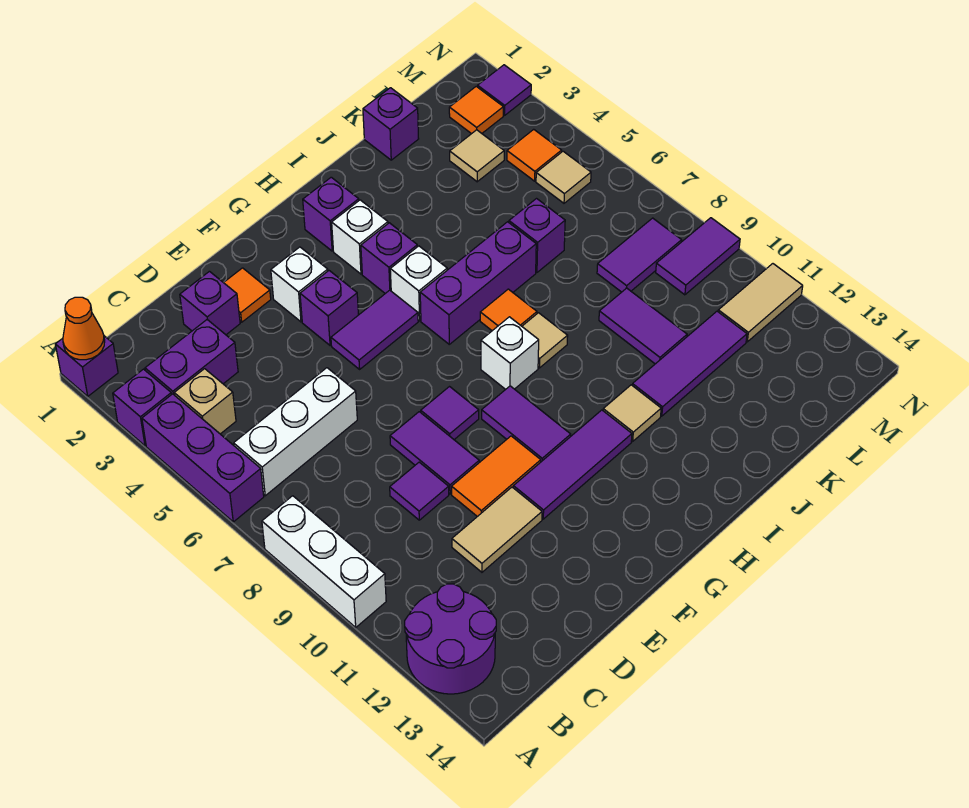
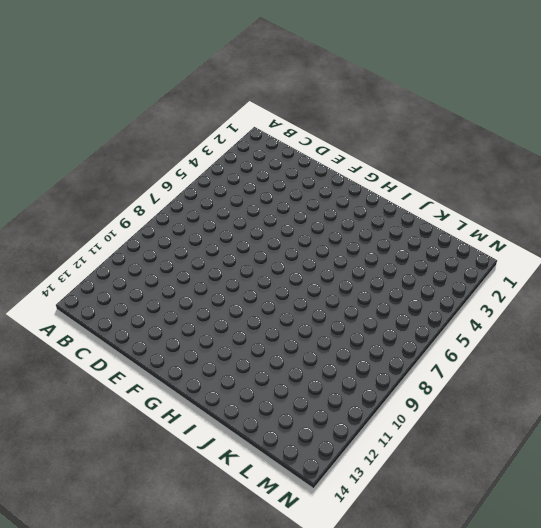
none -> purple 1x1 brick [55,336,118,396]
none -> purple 1x1 brick [113,369,172,446]
none -> purple 1x3 brick [142,394,264,522]
none -> white 1x3 brick [262,496,386,627]

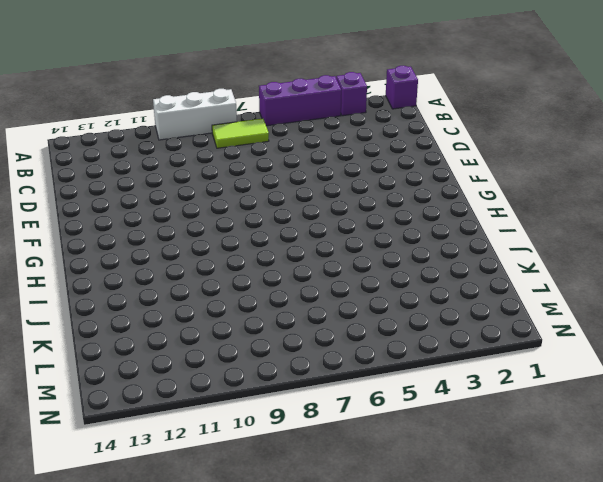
lime 1x2 tile [212,118,269,148] -> none
none -> purple 2x2 round brick [405,584,496,694]
none -> purple 1x2 brick [145,320,238,394]
none -> tan 1x1 brick [174,369,236,434]
none -> white 1x3 brick [234,368,357,496]

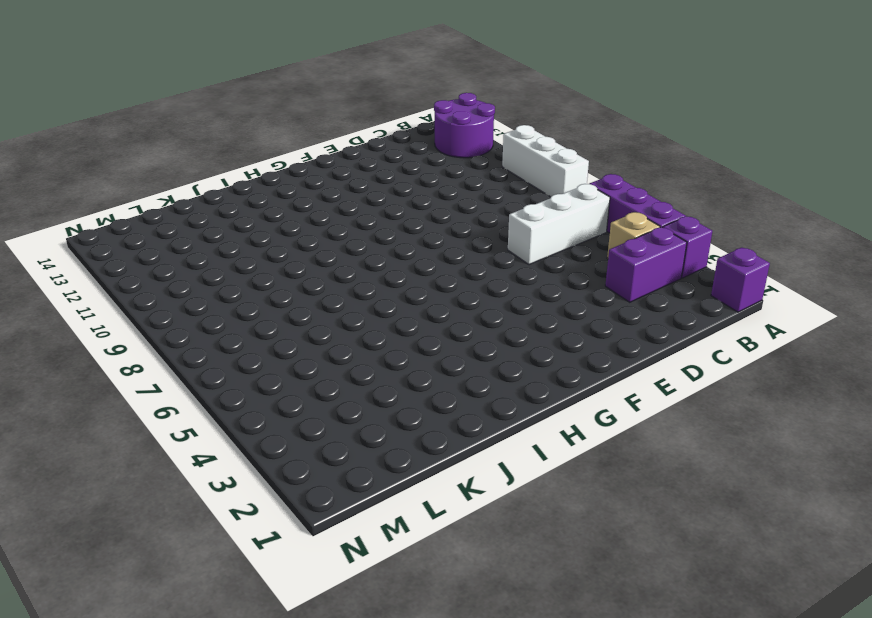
none -> purple 1x1 brick [180,271,240,335]
none -> purple 1x1 tile [390,462,449,520]
none -> tan 1x2 tile [452,487,542,572]
none -> orange 1x1 tile [224,268,271,322]

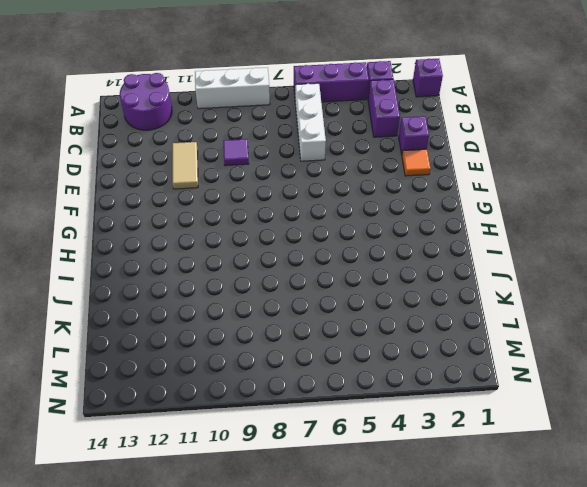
none -> tan 1x1 brick [174,369,236,434]
none -> purple 1x2 tile [390,412,479,494]
none -> orange 1x2 tile [452,436,541,517]
none -> white 1x1 brick [271,247,328,322]

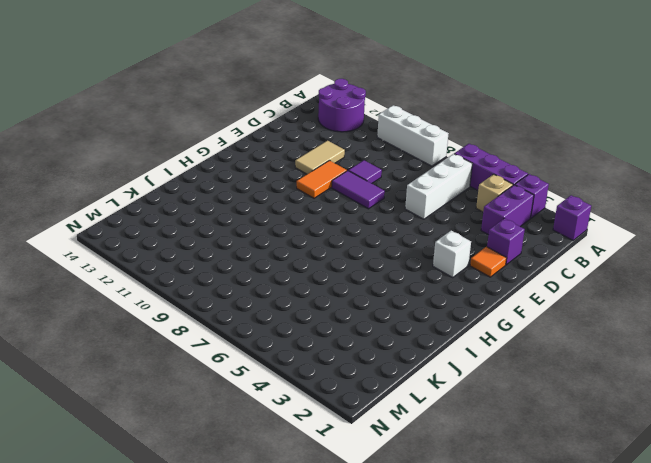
none -> purple 1x1 brick [300,271,358,346]
none -> purple 1x2 tile [331,290,418,369]
none -> purple 1x1 tile [421,387,479,440]
none -> purple 1x3 tile [513,410,632,519]

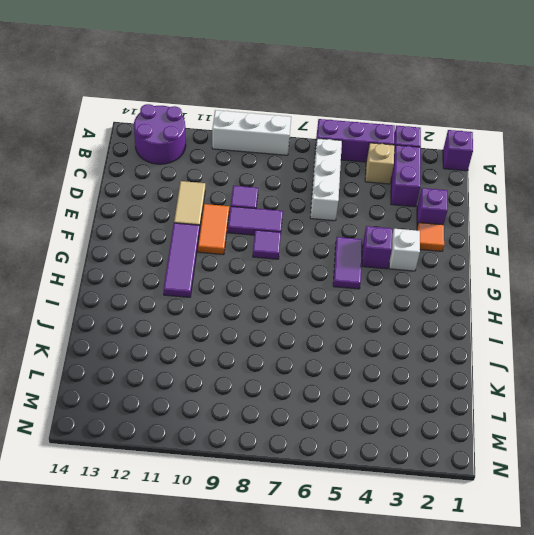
none -> purple 1x2 tile [482,386,571,462]
none -> purple 1x1 brick [303,177,359,251]
none -> white 1x1 brick [332,200,388,274]
none -> purple 1x1 brick [361,223,417,293]

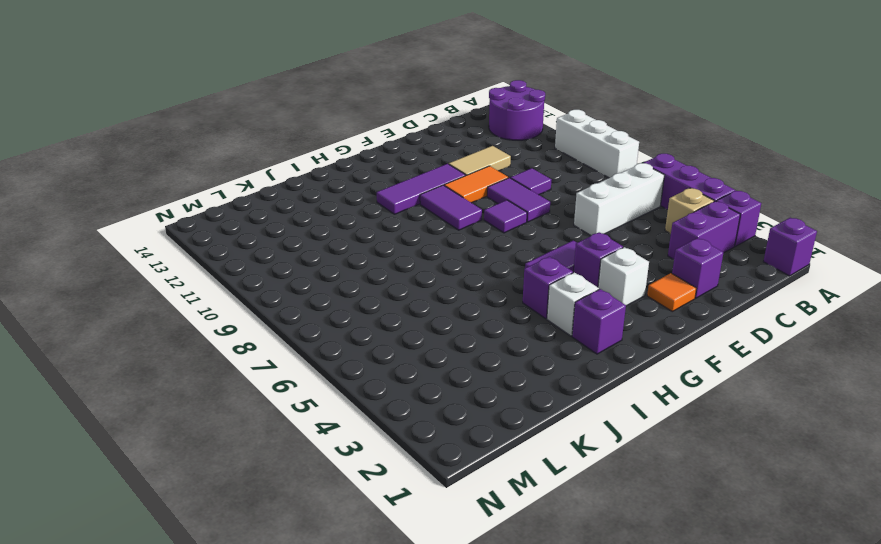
none -> white 1x1 brick [390,246,447,321]
none -> purple 1x3 brick [420,222,536,344]
none -> white 1x1 brick [481,317,539,389]
none -> orange 1x1 tile [480,289,537,331]

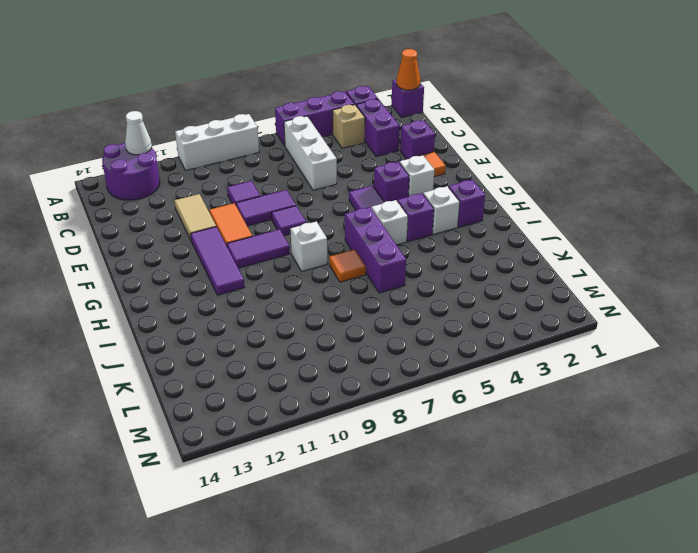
white 1x1 cone [125,111,152,155] -> none
none -> tan 1x1 tile [522,313,568,368]
none -> tan 1x1 tile [603,385,661,441]
none -> purple 1x3 tile [632,311,747,416]
none -> purple 1x1 brick [363,88,419,160]

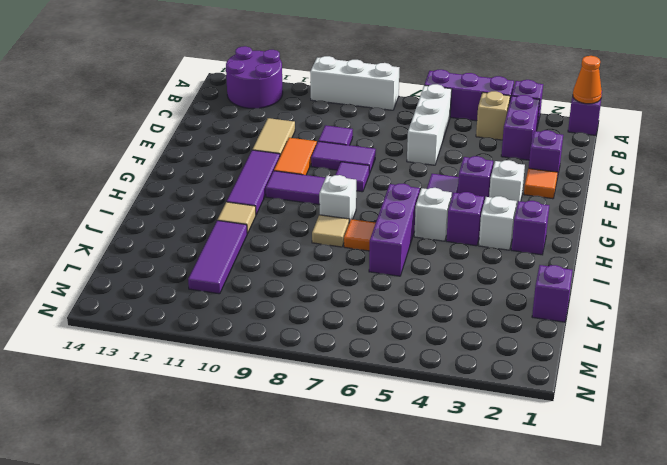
none -> purple 1x1 brick [509,199,565,272]
none -> purple 1x2 tile [599,288,687,364]
none -> tan 1x1 tile [450,130,504,182]
none -> purple 1x2 tile [597,218,682,292]

